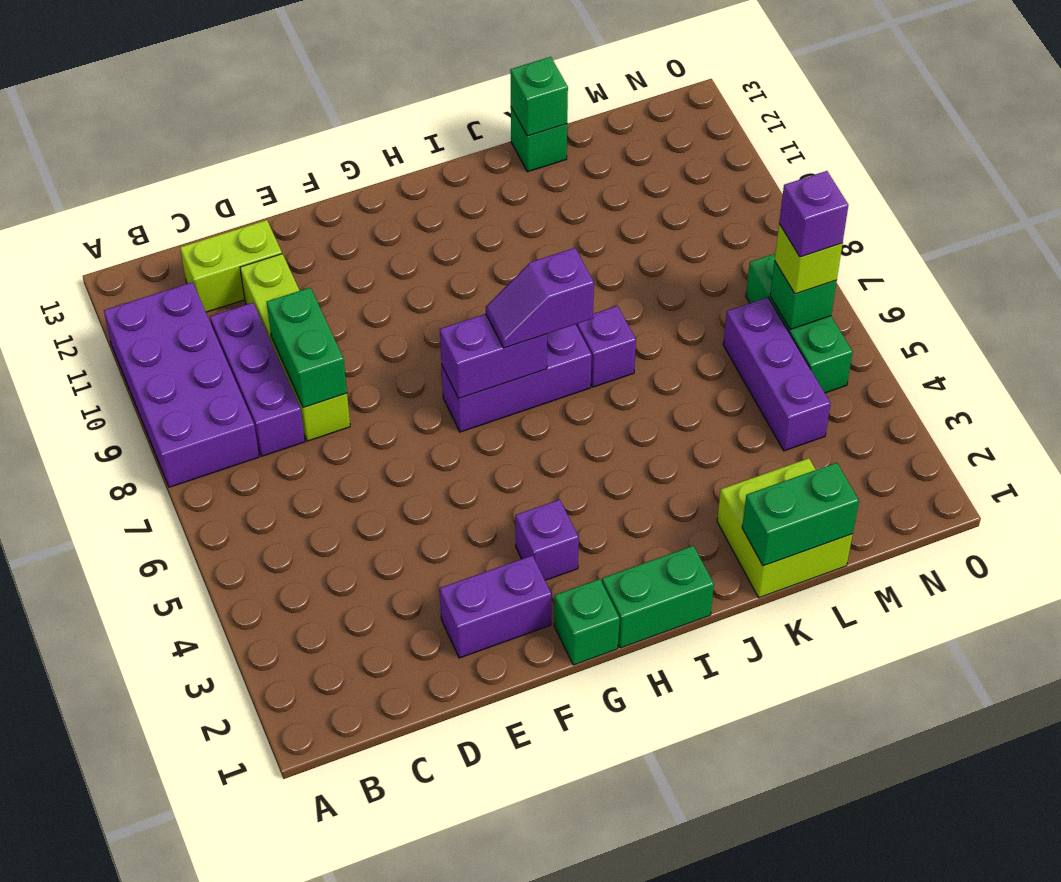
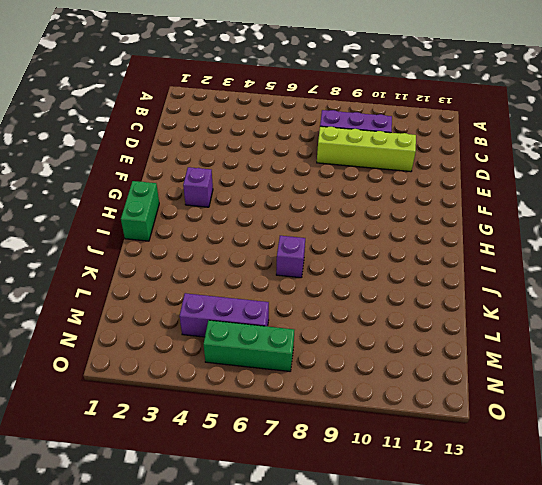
none -> purple 2x4 brick [104,282,259,487]
none -> lime 1x2 brick [180,220,282,312]
none -> purple 1x2 brick [440,555,551,658]

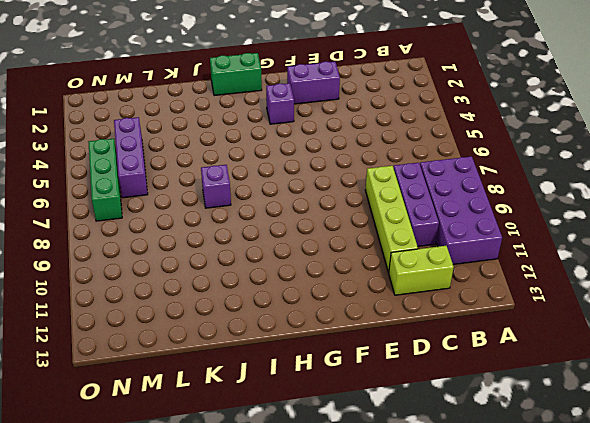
none -> green 1x1 brick [554,579,620,665]
none -> purple 1x3 brick [442,324,592,432]
none -> lime 2x2 brick [717,458,853,598]

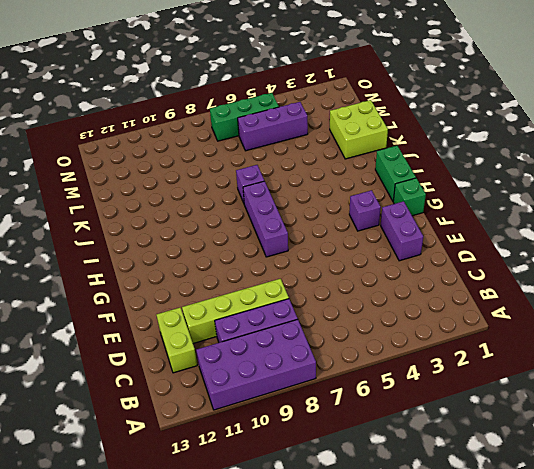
none -> green 1x1 brick [511,108,567,172]
none -> green 1x2 brick [267,288,347,408]
none -> purple 1x2 brick [440,314,547,399]

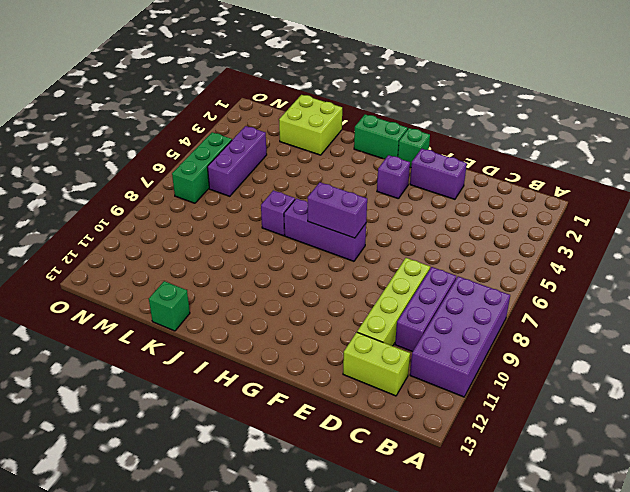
none -> green 1x2 brick [267,288,347,408]
none -> green 1x2 brick [742,463,859,566]
none -> green 1x1 brick [510,57,568,136]

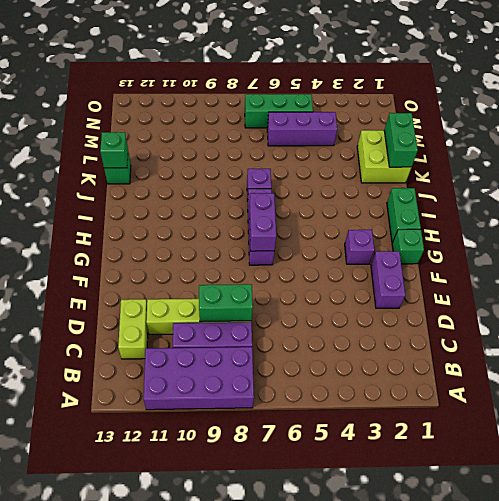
none -> green 1x1 brick [770,261,837,329]
none -> purple 1x2 slope [486,248,594,348]
none -> lime 1x1 brick [775,224,842,294]

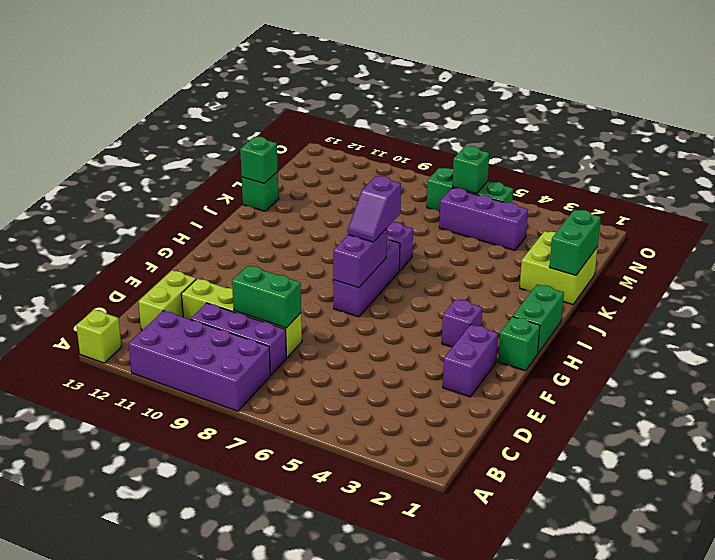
lime 1x1 brick [76,309,122,363] -> lime 1x1 brick moved to [775,224,842,294]
none -> purple 1x1 brick [779,171,848,257]

